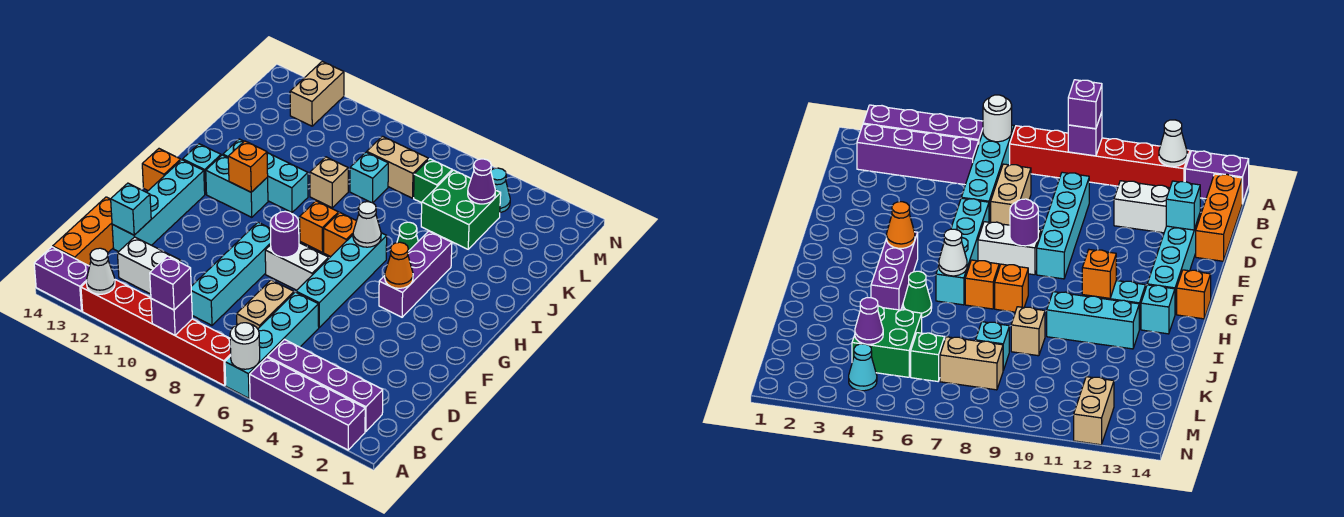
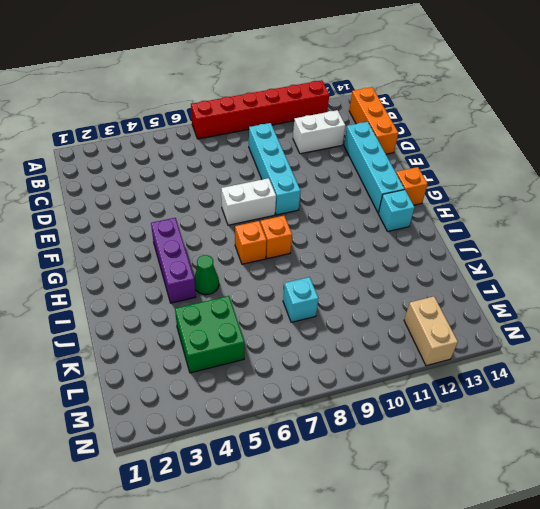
none -> purple 1x4 brick [250,357,365,450]
none -> cyan 1x4 brick [225,292,319,398]
none -> purple 1x2 brick [34,247,90,311]
none -> purple 1x4 brick [268,340,383,432]

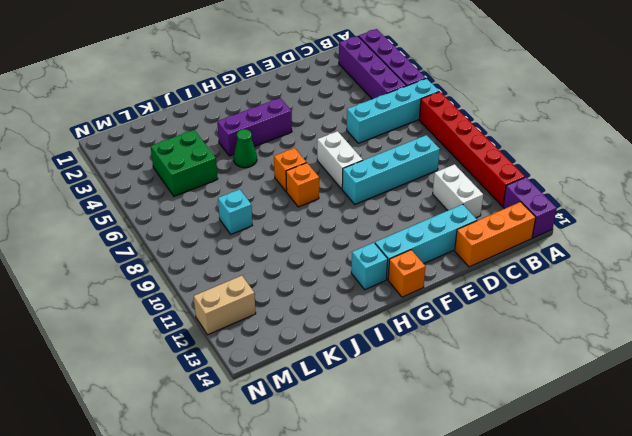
none -> tan 1x2 brick [237,280,294,329]
none -> cyan 1x4 brick [296,233,387,327]
none -> cyan 1x2 brick [206,155,268,217]
none -> cyan 1x3 brick [223,139,308,212]

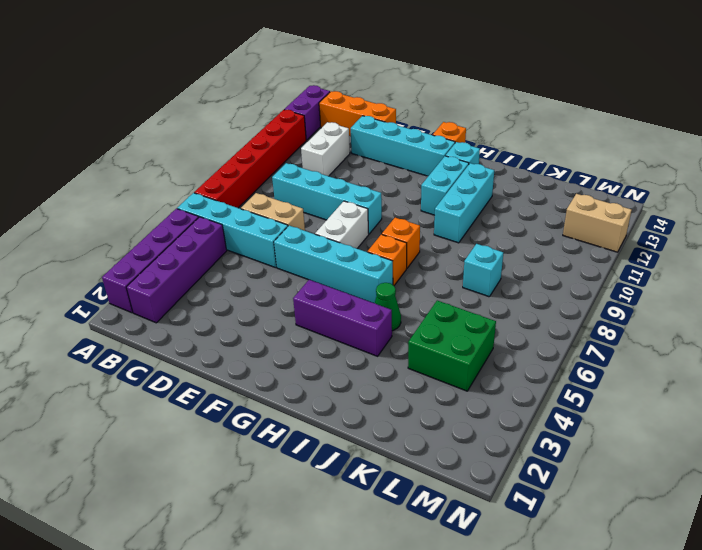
none -> tan 1x1 brick [310,157,348,208]
none -> green 1x1 brick [414,159,452,203]
none -> tan 1x2 brick [367,136,428,198]
none -> cyan 1x1 cone [491,168,510,212]

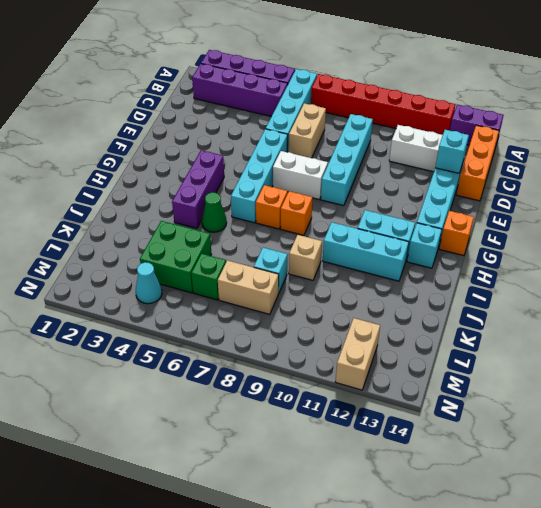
none -> white 1x1 round brick [230,323,260,369]
none -> purple 1x1 brick [151,294,192,335]
none -> white 1x1 cone [86,248,115,294]
none -> purple 1x1 round brick [270,211,299,257]

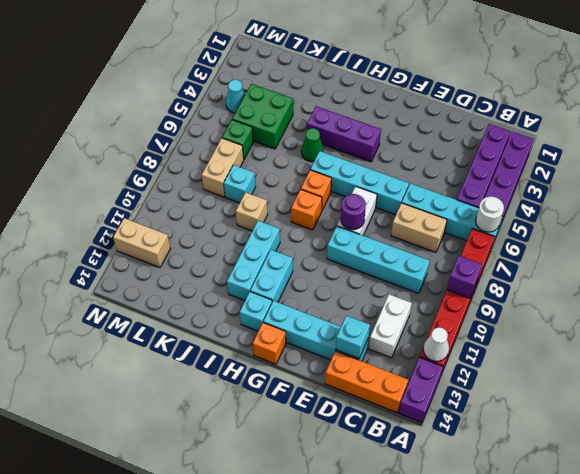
none -> orange 1x1 cone [385,242,413,288]
none -> white 1x1 cone [353,202,381,247]
none -> orange 1x1 brick [228,141,268,192]
none -> purple 1x1 cone [468,159,495,204]

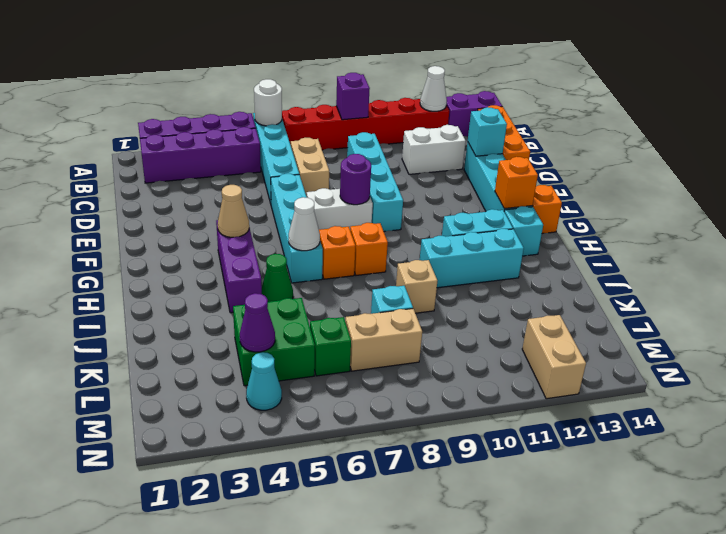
tan 1x1 cone [218,185,249,237] -> orange 1x1 cone [385,242,413,288]
orange 1x1 brick [495,157,538,209] -> orange 1x1 brick moved to [228,141,268,192]
none -> purple 1x1 brick [150,256,191,310]

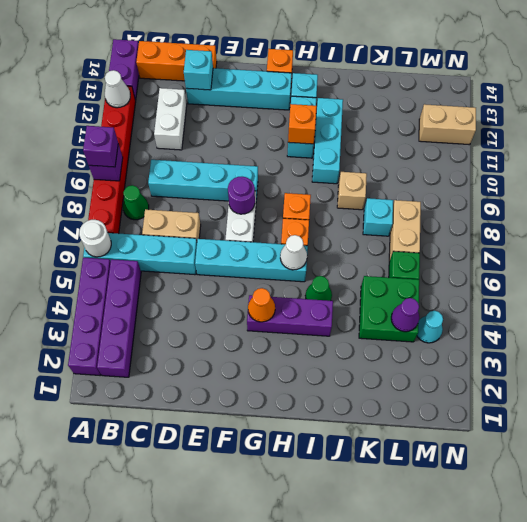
green 1x1 cone [123,185,149,220] -> none

